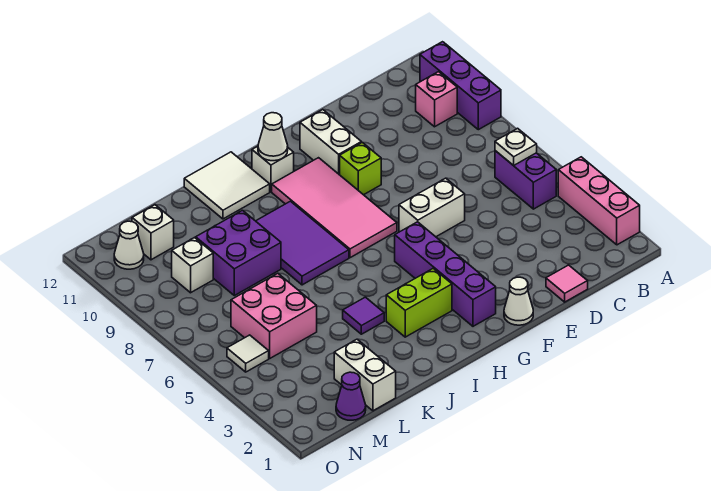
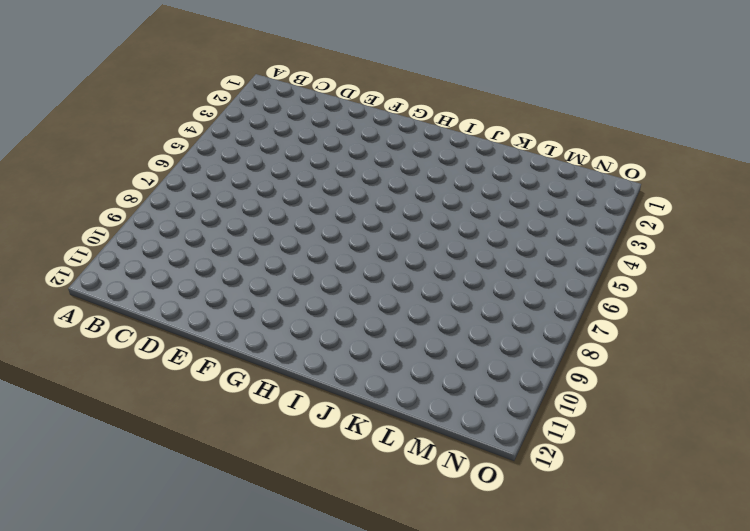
none -> pink 1x3 brick [558,157,640,245]
none -> purple 1x3 brick [420,42,501,130]
none -> purple 1x2 brick [495,151,556,209]

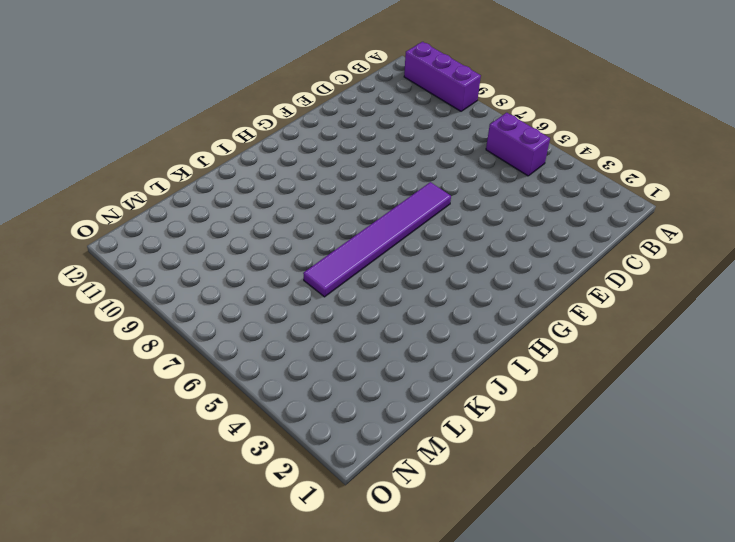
purple 1x6 tile [303,182,451,297] -> white 1x2 brick [399,178,465,237]
none -> pink 1x3 brick [558,157,640,245]
none -> pink 1x1 brick [416,72,457,127]
none -> pink 1x1 tile [546,265,588,302]

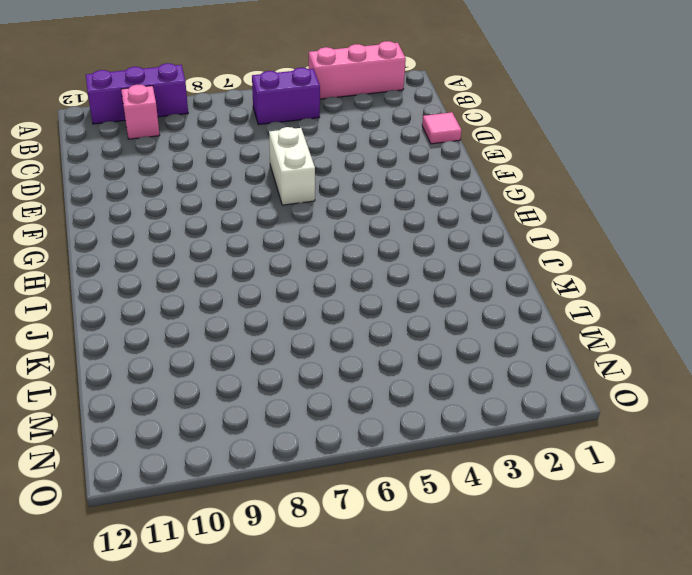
none -> white 1x1 cone [504,277,533,325]
none -> lime 1x1 brick [340,142,381,195]
none -> white 1x2 brick [300,110,361,175]

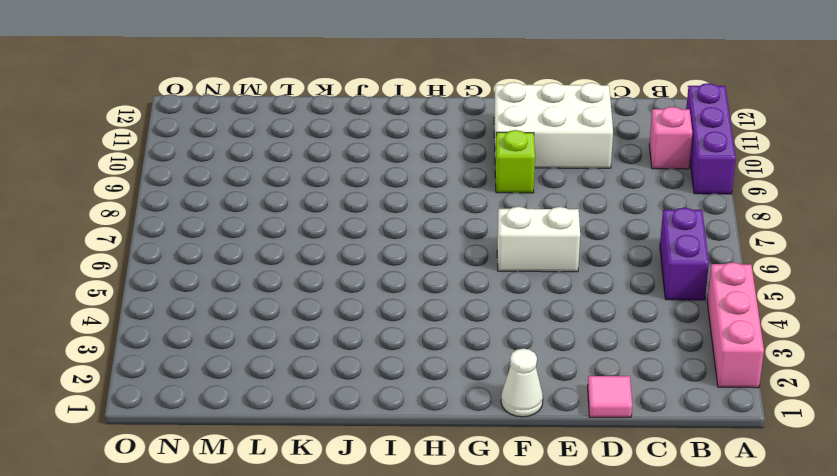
white 2x3 brick [494,82,613,168] -> white 1x2 brick [300,110,361,175]
none -> purple 1x4 brick [395,222,496,326]
none -> pink 2x4 tile [272,158,397,258]
none -> lime 1x2 brick [386,269,452,337]

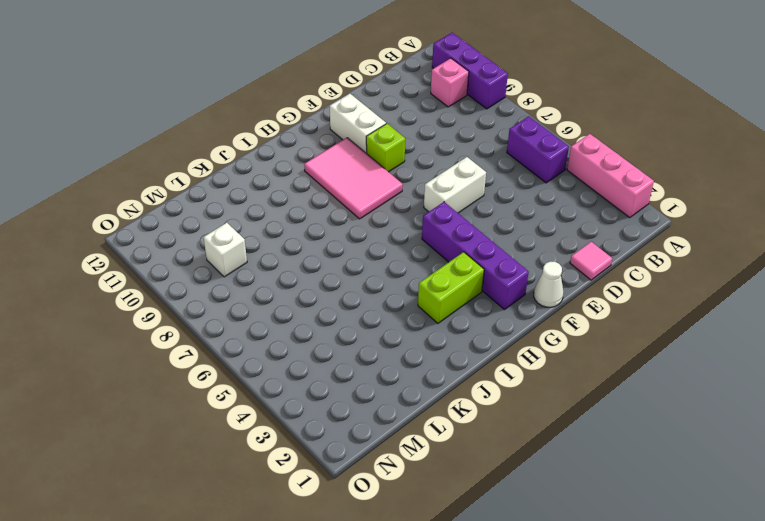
pink 2x3 tile [304,138,403,219] -> pink 2x4 tile [272,158,397,258]
none -> white 1x1 brick [252,146,294,192]
none -> purple 2x3 tile [256,201,349,285]
none -> white 2x2 tile [184,152,270,219]

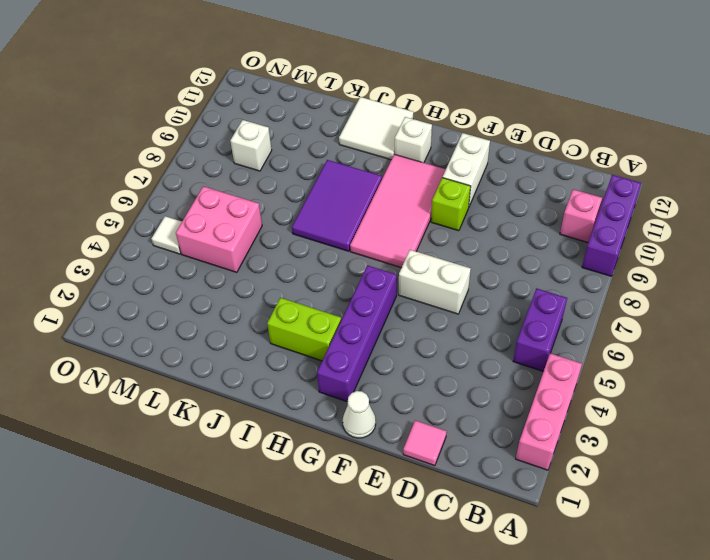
none -> purple 1x1 tile [343,297,384,334]
none -> purple 2x2 brick [196,210,281,296]
none -> white 1x2 brick [334,339,396,411]

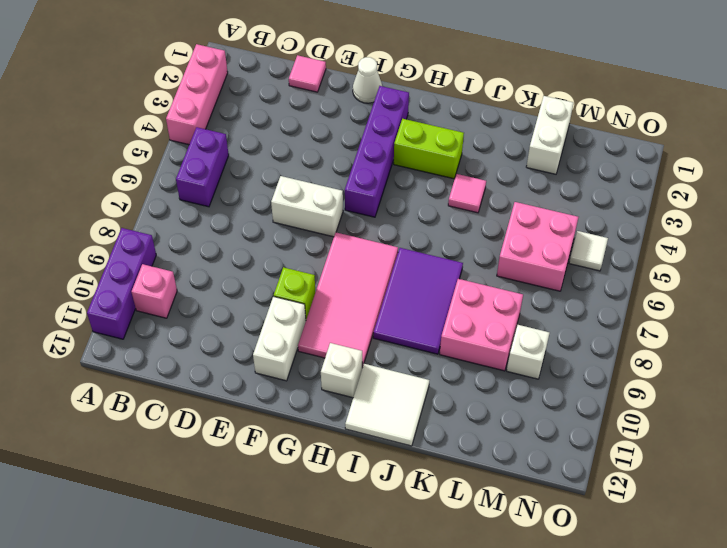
pink 1x1 tile [448,174,486,213] -> purple 1x1 tile [343,297,384,334]
pink 2x2 brick [440,279,523,371] -> purple 2x2 brick [196,210,281,296]
none -> purple 1x1 cone [336,372,366,420]
none -> white 1x1 brick [132,205,174,260]
none -> white 1x1 cone [114,221,144,269]

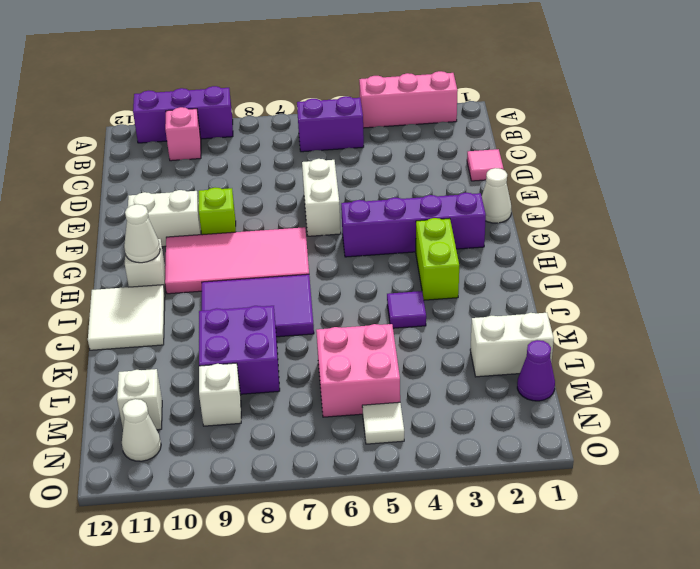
none -> white 1x1 plate [495,128,537,166]

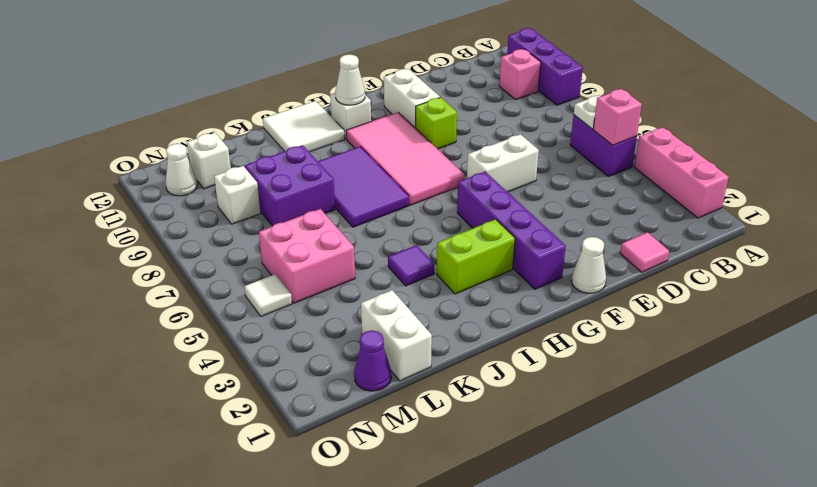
pink 1x1 brick [593,89,642,145] -> none

